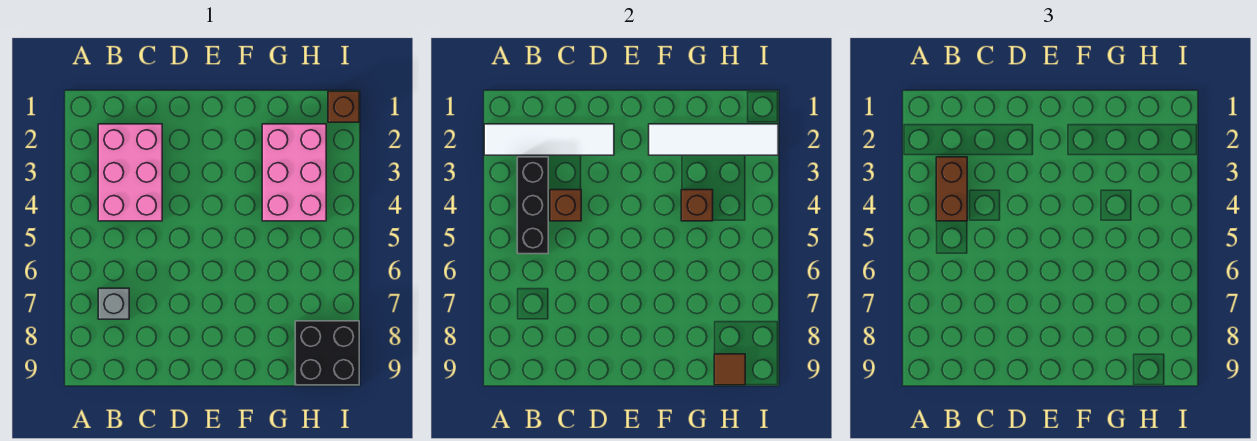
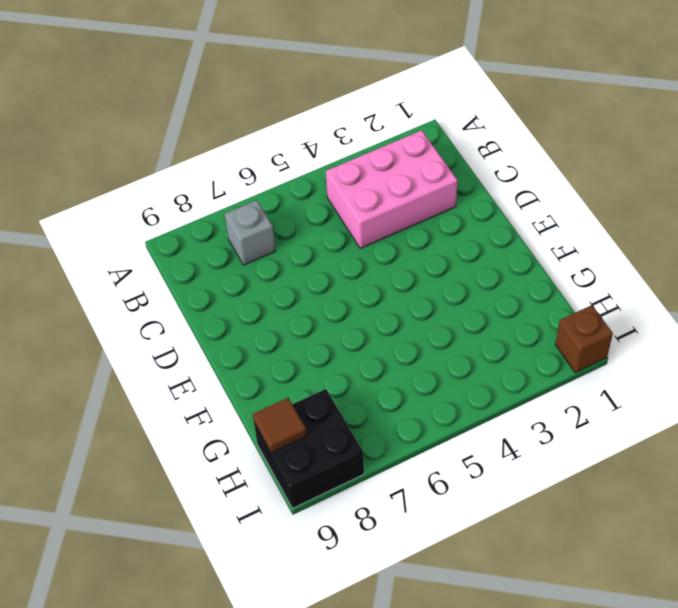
none -> pink 2x3 brick [262,124,326,221]
none -> white 1x4 tile [484,124,614,155]
none -> black 1x3 brick [517,157,548,254]

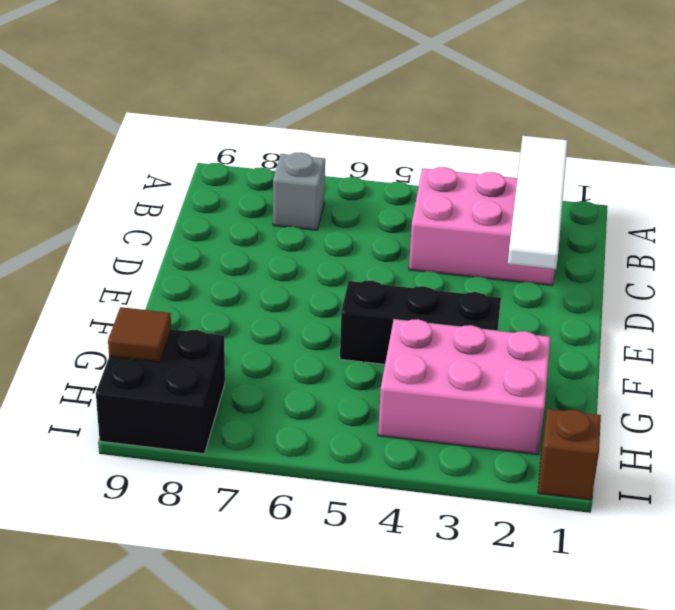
black 1x3 brick [340,281,501,364] -> black 1x3 brick moved to [517,157,548,254]
none -> brown 1x1 brick [550,190,581,221]
none -> white 1x4 tile [649,124,778,155]
none -> brown 1x1 brick [681,190,713,221]

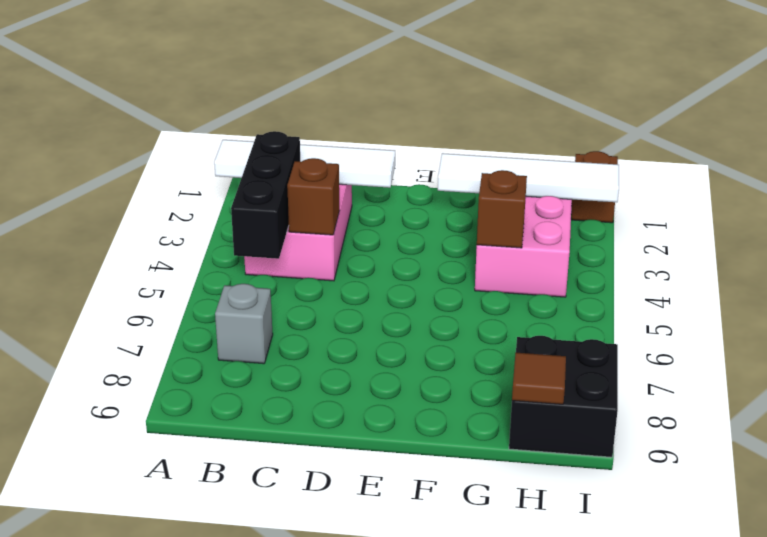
none -> brown 1x2 brick [936,157,967,221]

